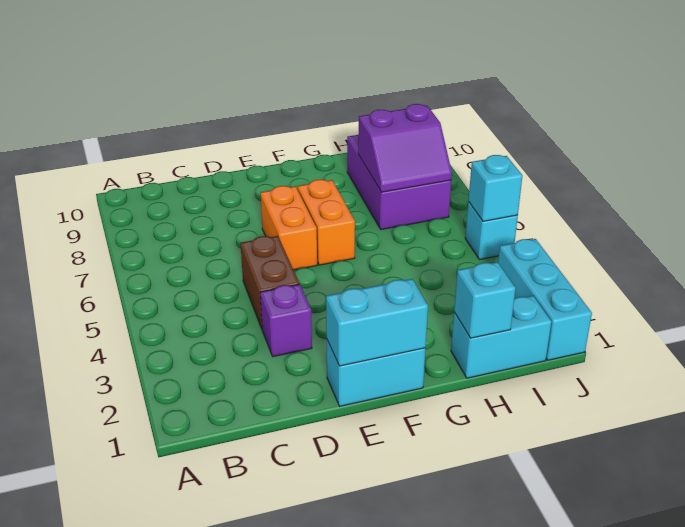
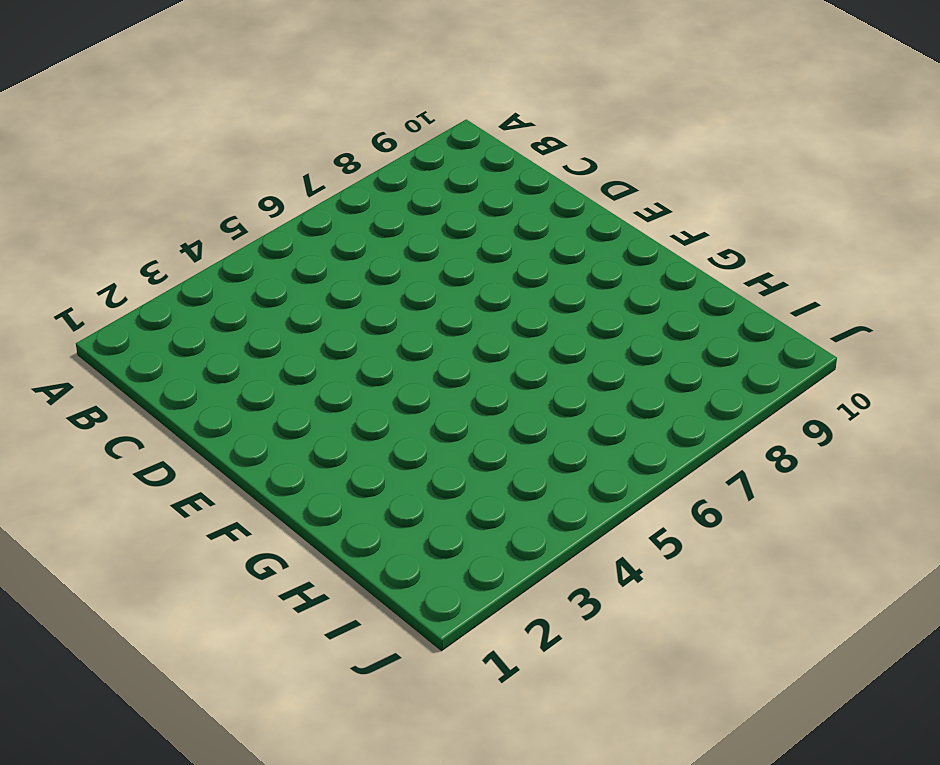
none -> purple 1x1 brick [260,284,312,357]
none -> brown 1x2 brick [240,236,299,329]
none -> cyan 1x2 brick [327,340,426,406]

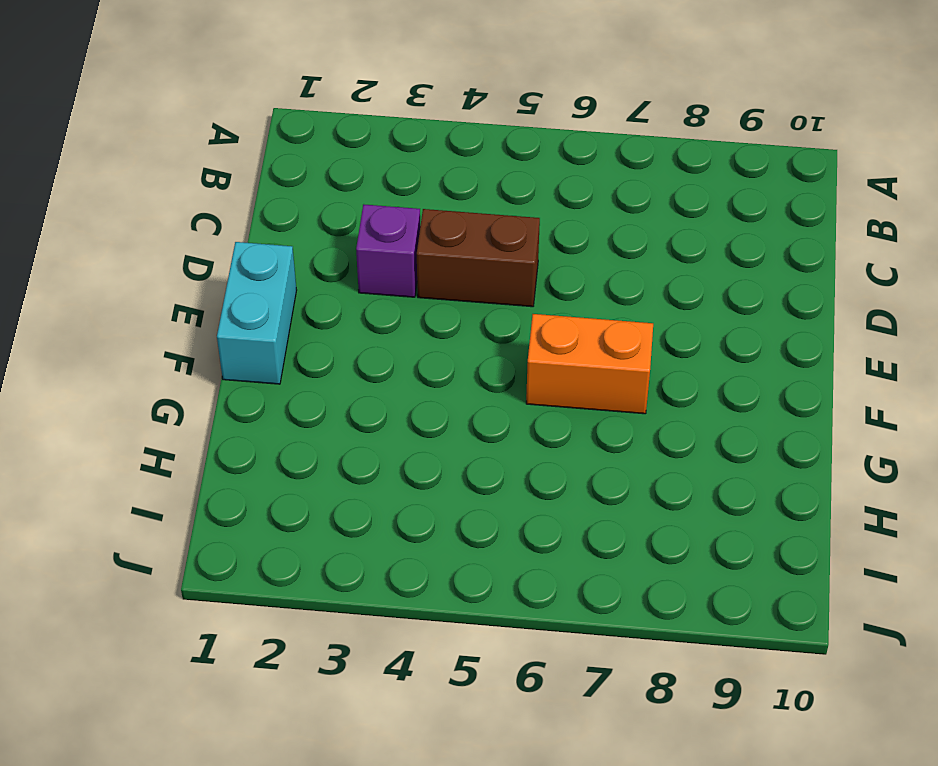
none -> orange 1x2 brick [261,186,317,270]
none -> cyan 1x2 brick [451,296,551,378]
none -> purple 2x3 brick [347,135,451,230]

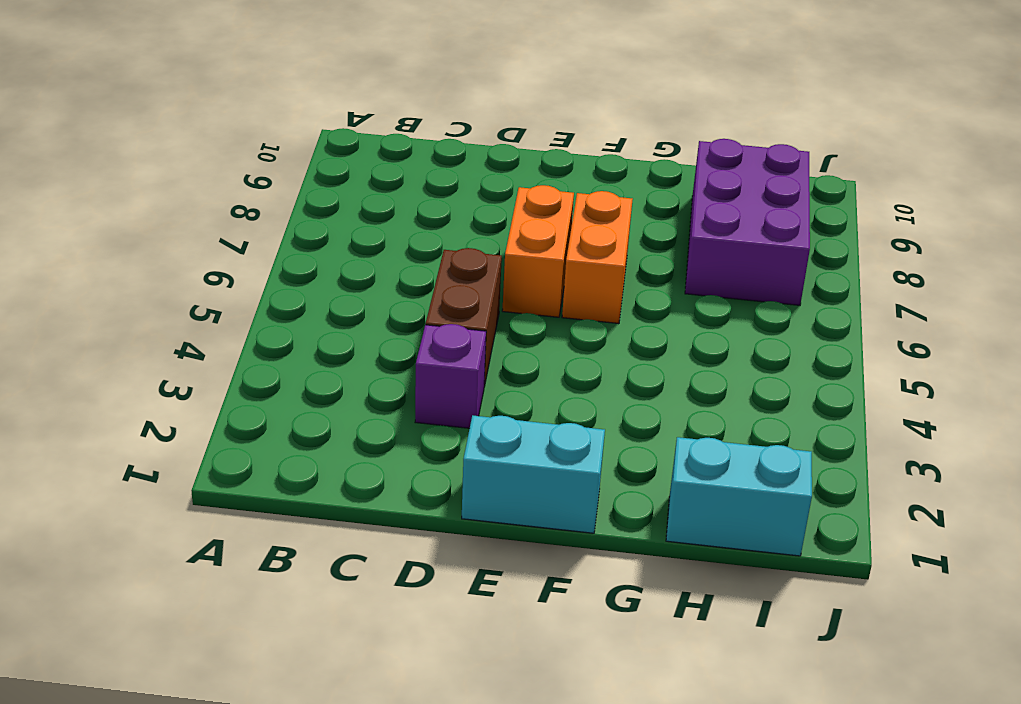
none -> cyan 1x3 brick [498,239,592,360]
none -> cyan 1x1 brick [465,202,518,260]
none -> cyan 1x2 brick [326,279,428,366]

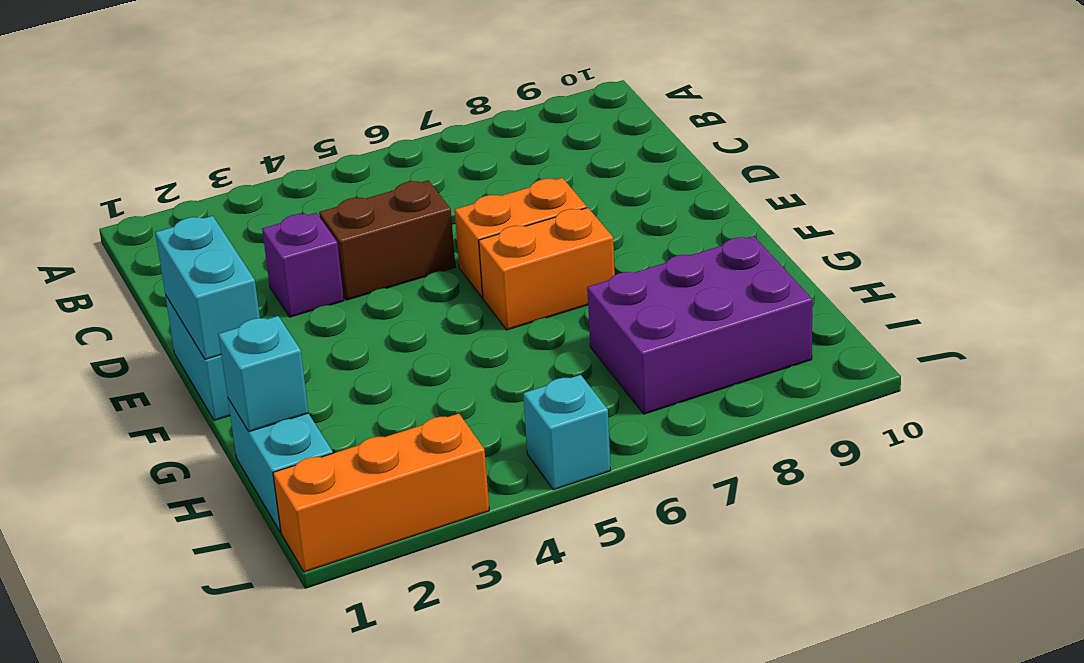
orange 1x3 brick [273,413,489,572] -> cyan 1x3 brick [498,239,592,360]
none -> purple 2x2 slope [358,104,452,192]
none -> cyan 1x1 brick [468,155,523,221]

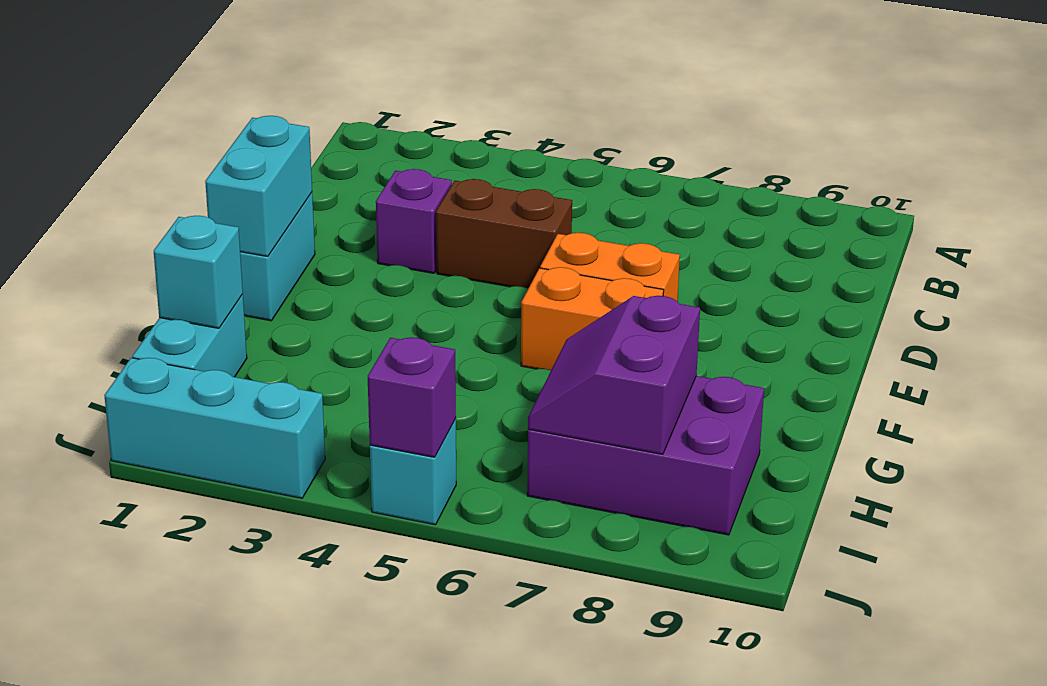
purple 1x1 brick [368,337,456,457] -> cyan 1x1 brick [468,155,523,221]

